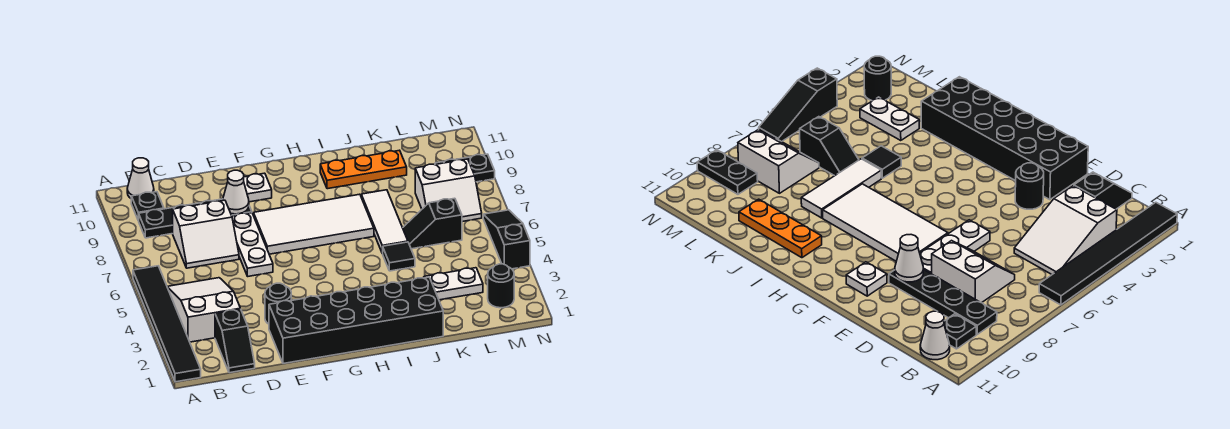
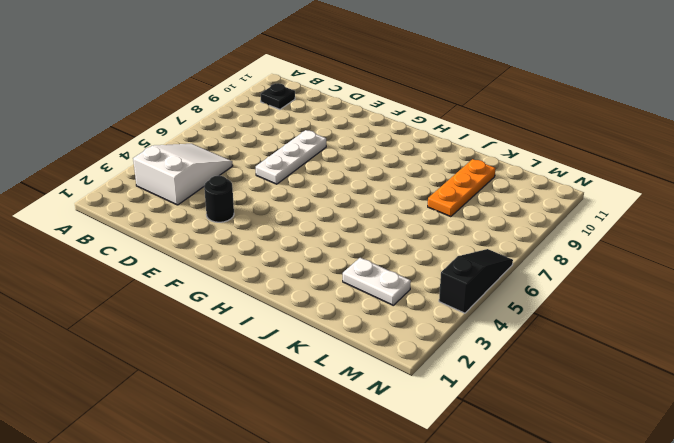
orange 1x3 plate [428,159,495,217] -> orange 1x3 plate turned to [320,150,407,189]
none -> black 1x6 tile [133,266,201,382]
none -> black 1x4 plate [138,199,252,238]
none -> white 1x1 cone [127,158,154,198]

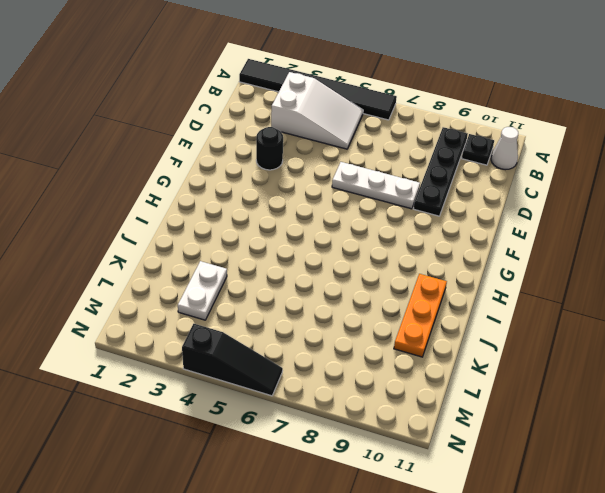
none -> black 1x2 slope [215,309,255,373]
none -> white 2x2 slope [173,200,239,268]
none -> black 2x6 brick [269,277,443,364]

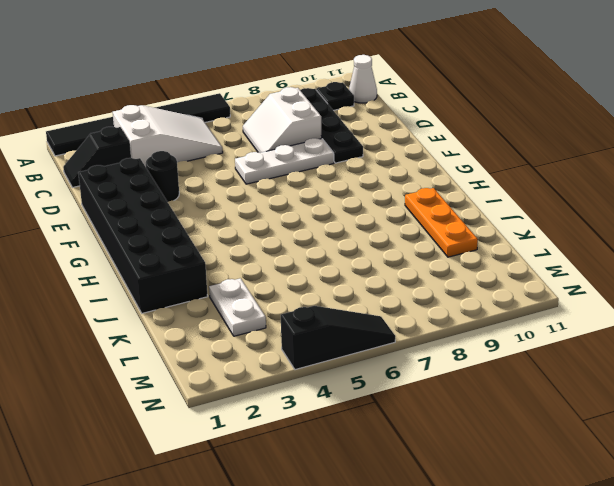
none -> white 2x4 tile [254,194,374,254]
none -> white 1x1 plate [244,173,272,202]
none -> black 1x1 tile [382,242,415,271]

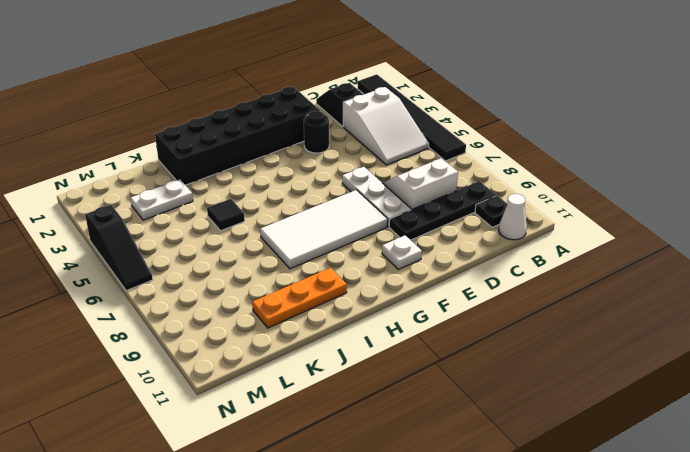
none -> white 1x3 tile [361,190,408,253]
none -> black 1x2 slope [403,198,462,249]
none -> white 2x2 slope [415,159,482,222]

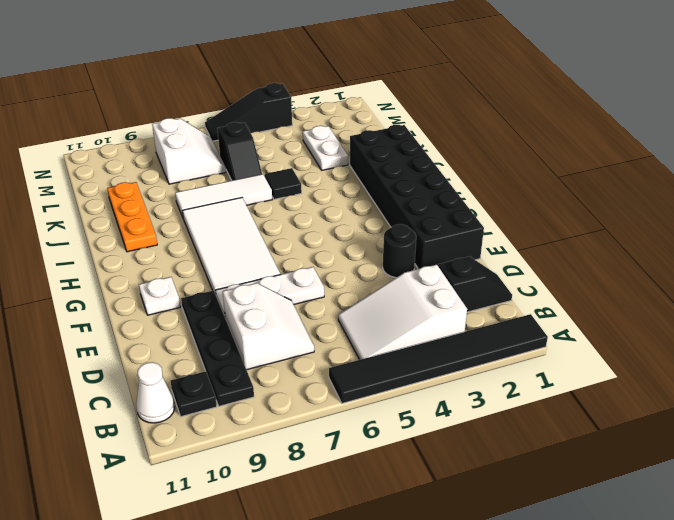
none -> black 1x1 round brick [488,264,514,308]
none -> black 1x2 plate [435,154,495,182]
none -> white 1x1 cone [222,170,249,214]

